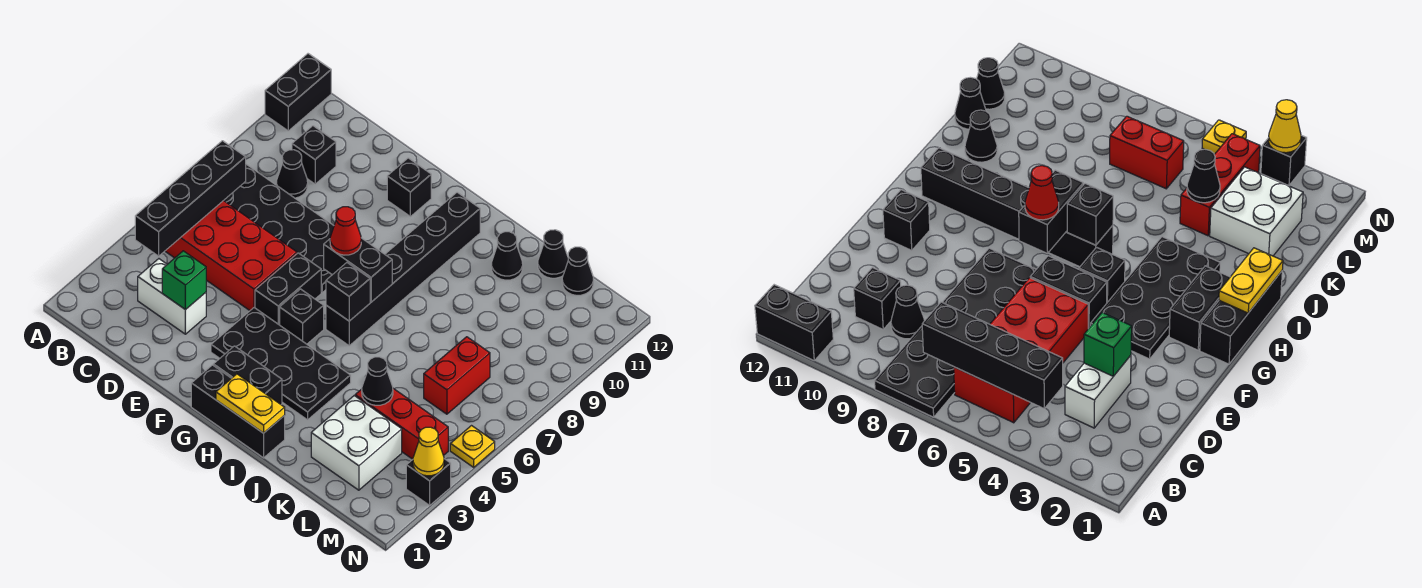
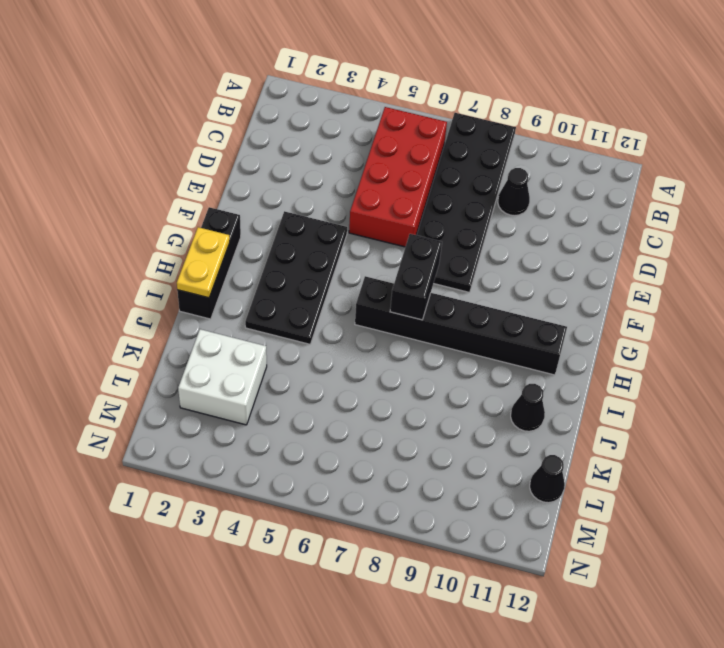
none -> black 1x2 brick [265,54,331,131]
none -> white 1x2 brick [138,259,206,334]
none -> black 1x1 brick [292,126,336,184]

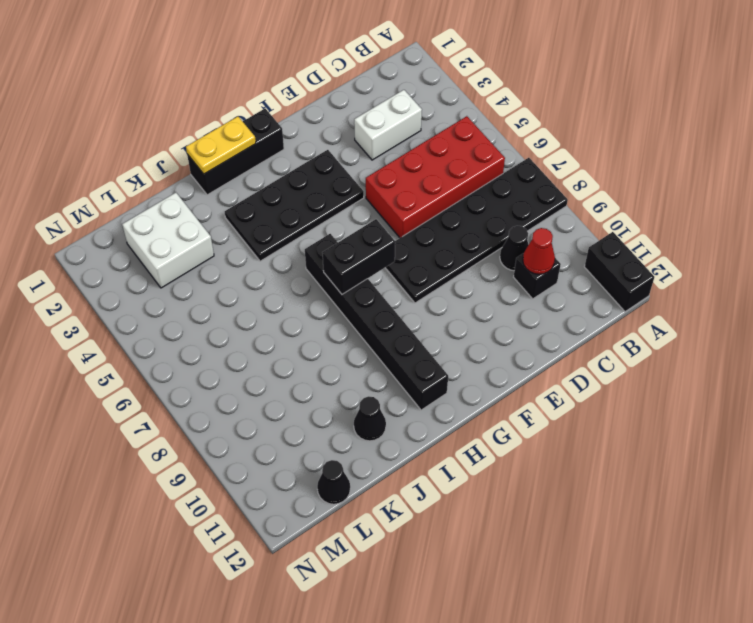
red 1x1 cone [523,228,555,274] -> red 1x1 cone moved to [330,207,361,255]
none -> black 1x2 brick [255,253,321,325]
none -> black 1x1 brick [387,158,431,216]
none -> black 1x2 brick [213,346,282,404]

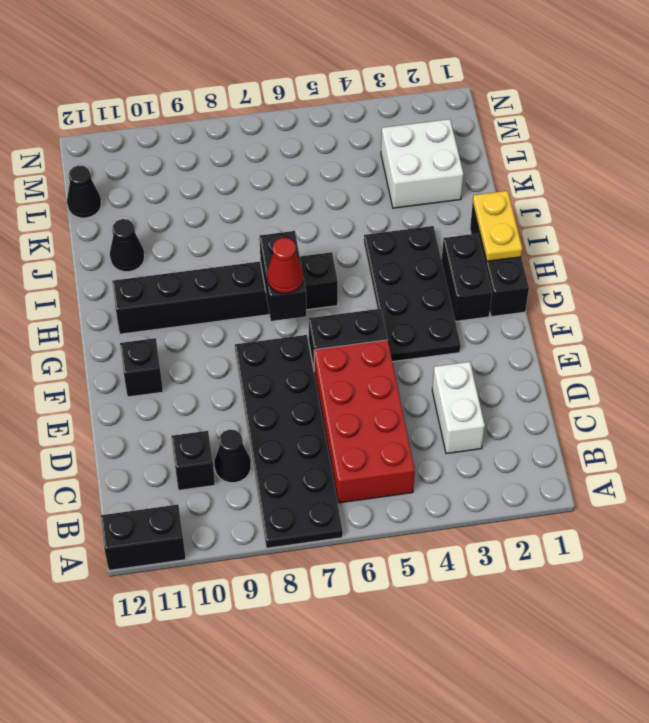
none -> black 1x1 brick [280,289,324,344]
none -> red 1x3 brick [355,389,448,459]
none -> black 1x1 cone [538,230,568,278]

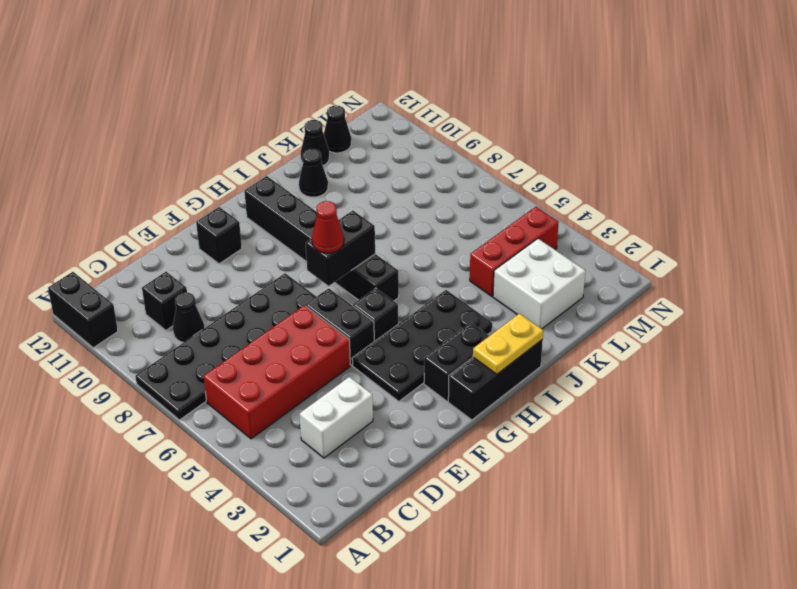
none -> red 1x2 brick [424,337,490,414]
none -> black 1x1 brick [406,459,451,505]
none -> yellow 1x1 plate [450,426,495,467]

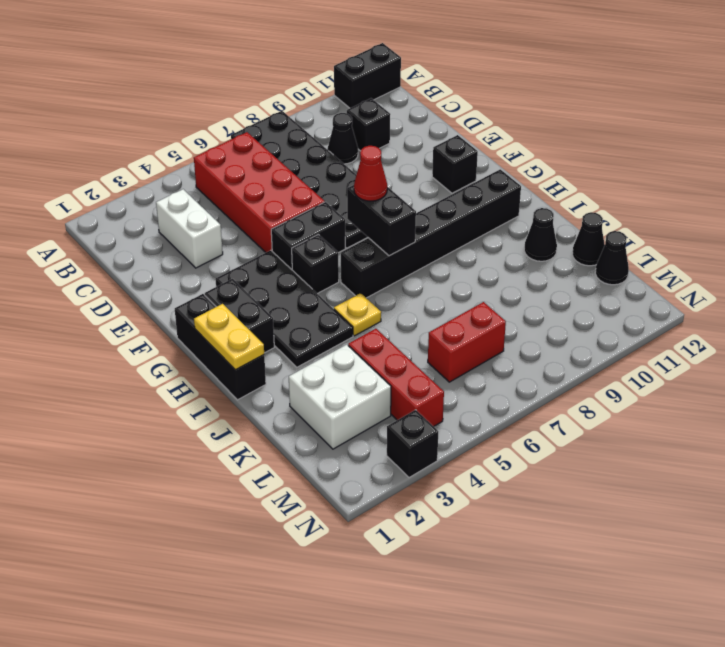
yellow 1x1 plate [334,293,381,336] -> yellow 1x1 plate moved to [450,426,495,467]
none -> black 1x4 brick [135,141,246,256]
none -> green 1x1 brick [162,251,206,310]
none -> black 1x1 brick [326,263,370,321]

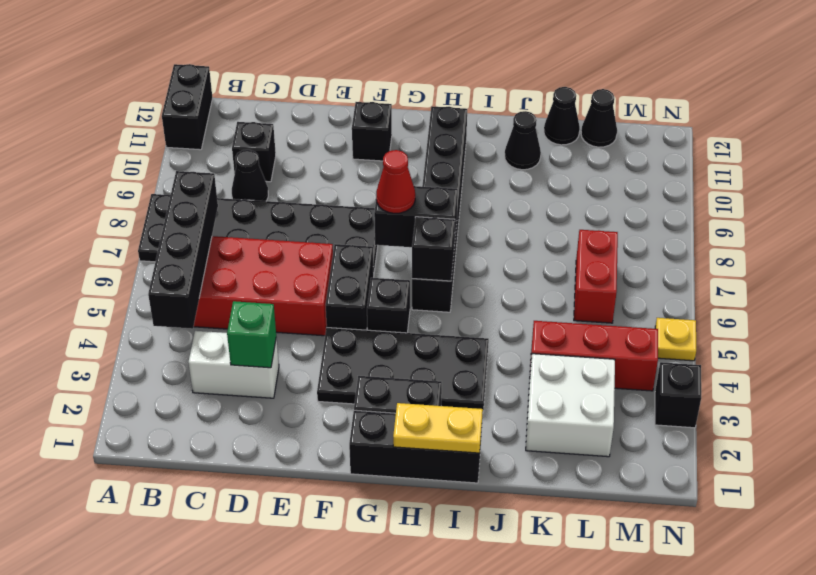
none -> black 1x1 cone [362,357,393,405]
none -> yellow 1x1 cone [413,427,444,476]

